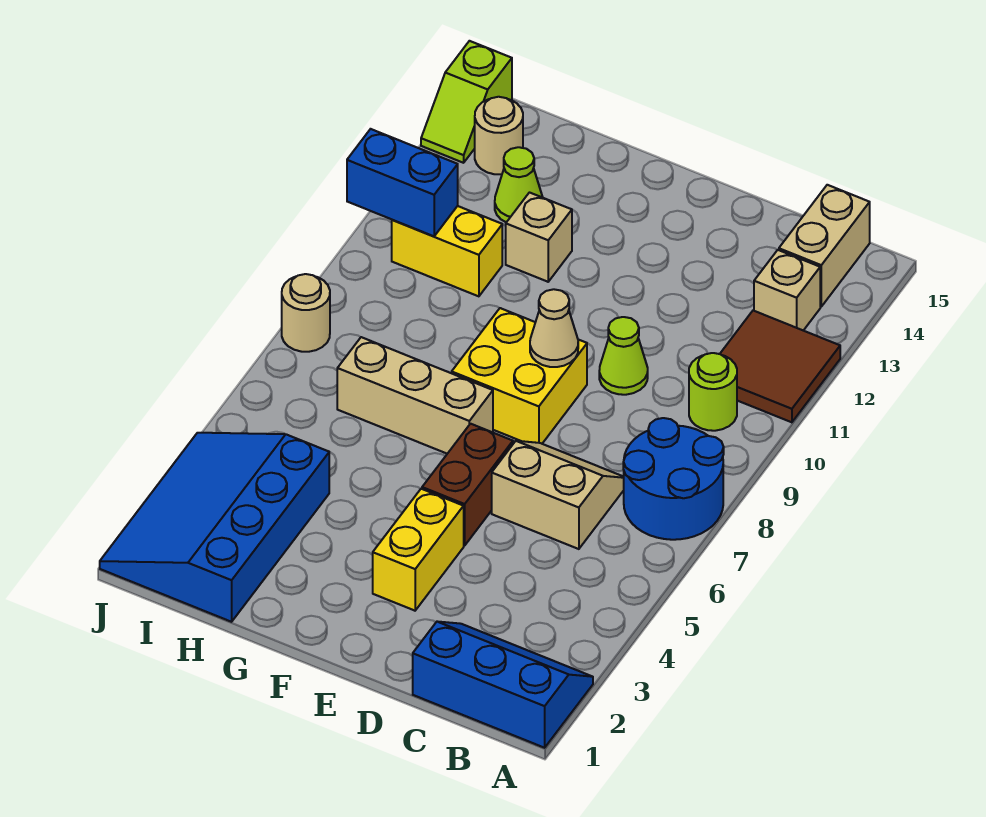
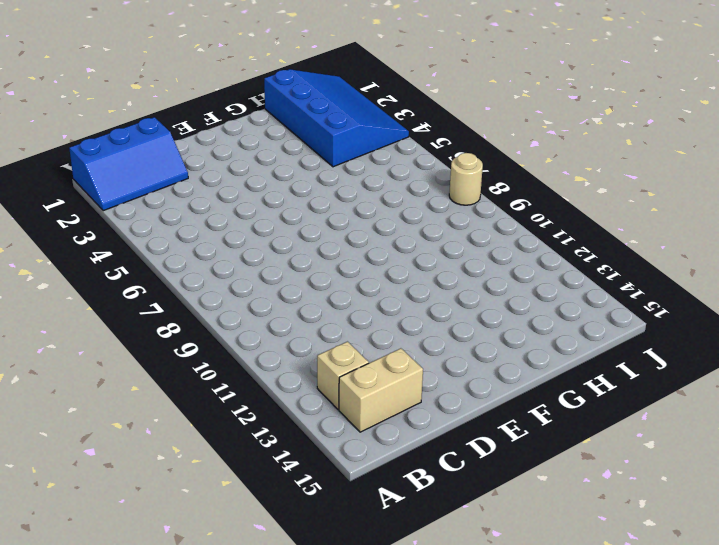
tan 1x2 brick [339,348,423,432] -> tan 1x2 brick turned to [779,185,870,307]
none -> blue 2x2 round brick [623,418,724,540]
none -> brown 2x2 tile [720,311,840,422]
none -> lime 1x1 round brick [689,353,737,431]

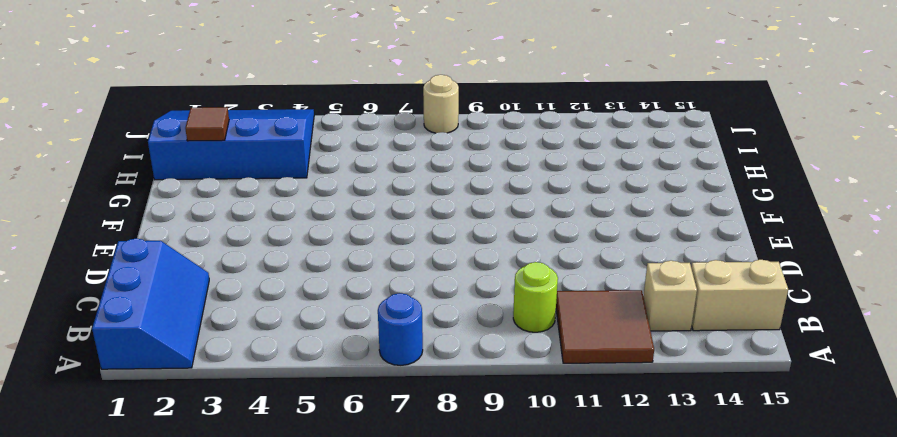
blue 1x1 round brick [378,293,423,365] -> blue 2x2 round brick [623,418,724,540]
brown 1x1 tile [185,107,229,141] -> none
none -> tan 2x2 slope [492,441,624,549]
none -> lime 1x1 cone [599,317,648,395]
none -> yellow 1x2 brick [373,489,464,611]

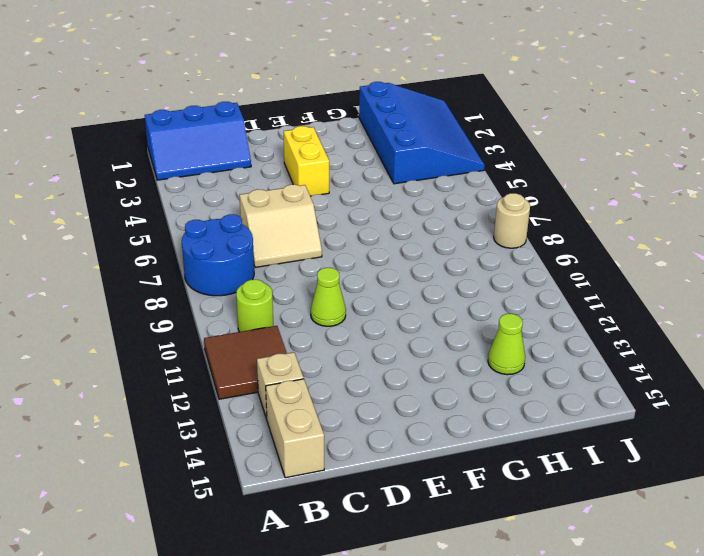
none -> brown 1x2 brick [422,424,513,546]
none -> yellow 2x2 brick [452,308,587,444]
none -> tan 1x3 brick [337,337,493,454]

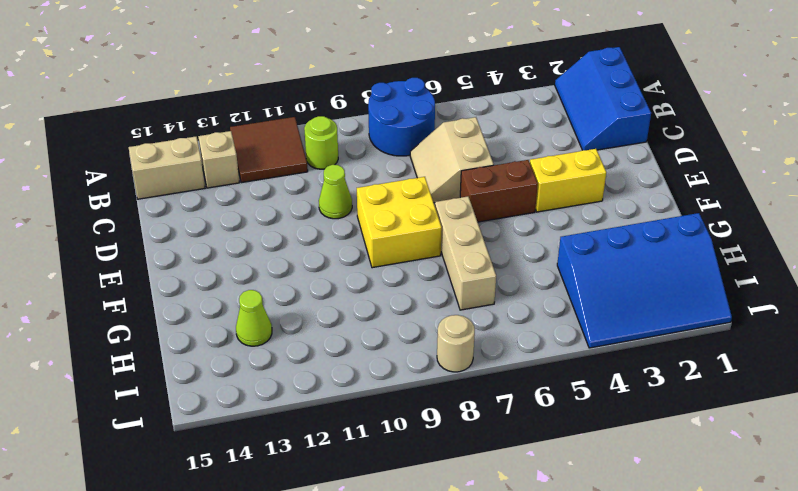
none -> tan 1x1 brick [506,193,572,282]
none -> yellow 1x2 brick [392,206,502,296]
none -> tan 1x1 round brick [475,97,523,174]

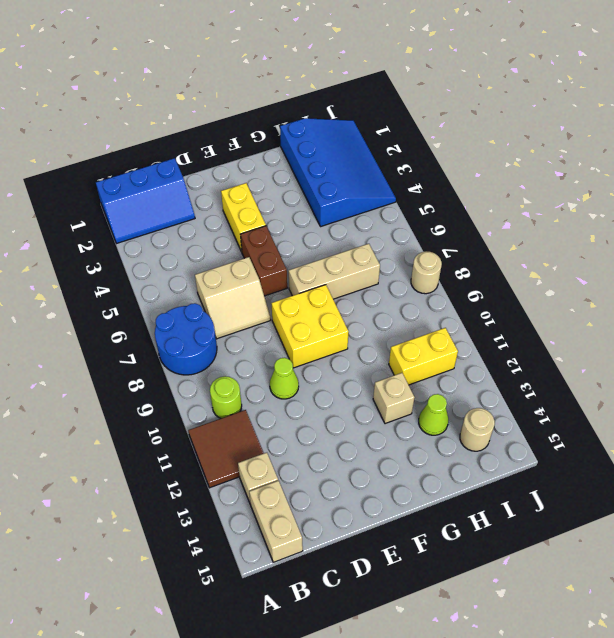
none -> lime 1x2 slope [421,41,512,163]
none -> tan 1x1 cone [530,289,578,367]
none -> blue 1x2 brick [347,129,458,236]

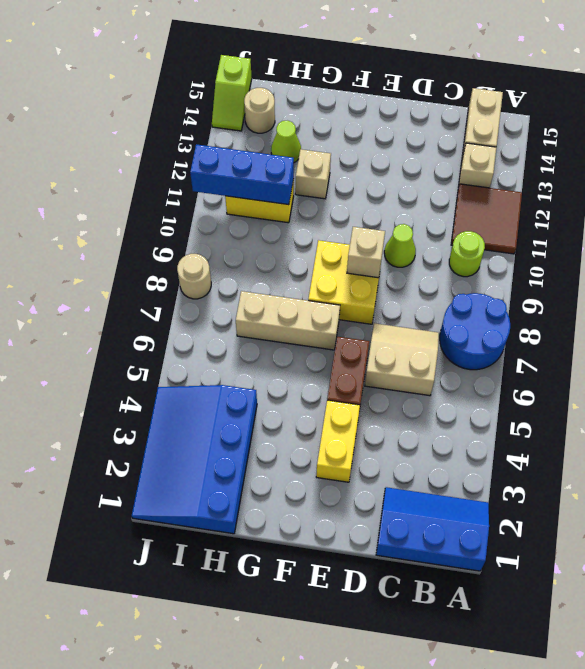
tan 1x1 brick [347,227,385,278] -> tan 1x1 cone [530,289,578,367]
blue 1x3 brick [190,144,294,205] -> blue 1x2 brick [347,129,458,236]

